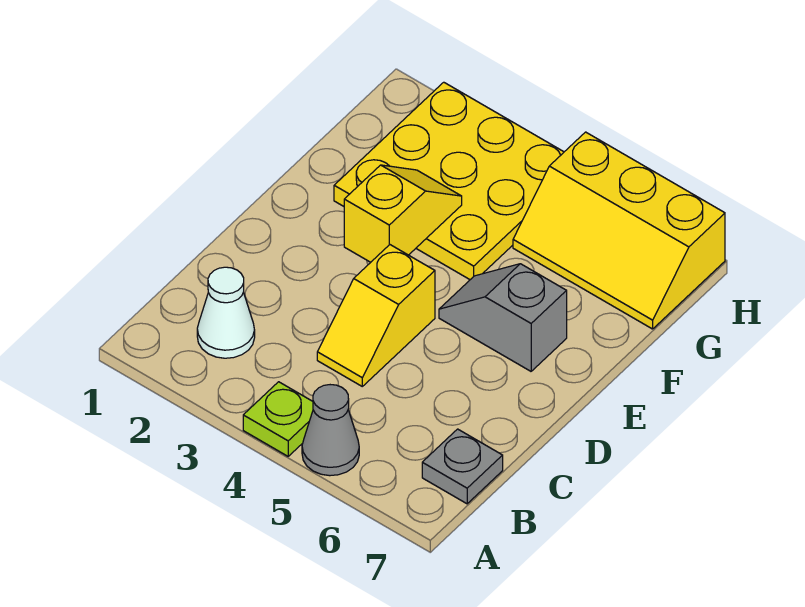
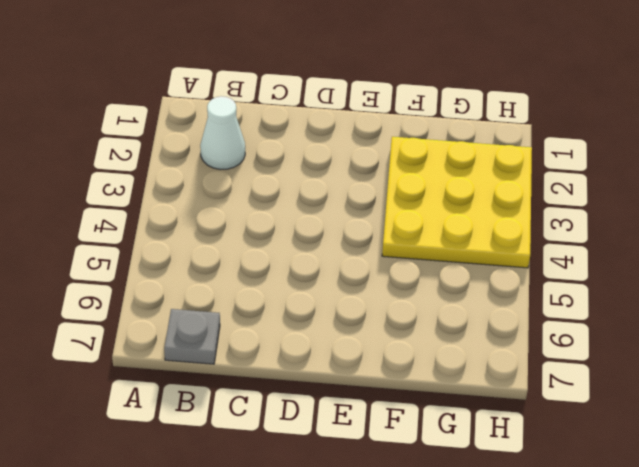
none -> lime 1x1 plate [243,382,313,456]
none -> grey 1x1 cone [302,385,359,476]

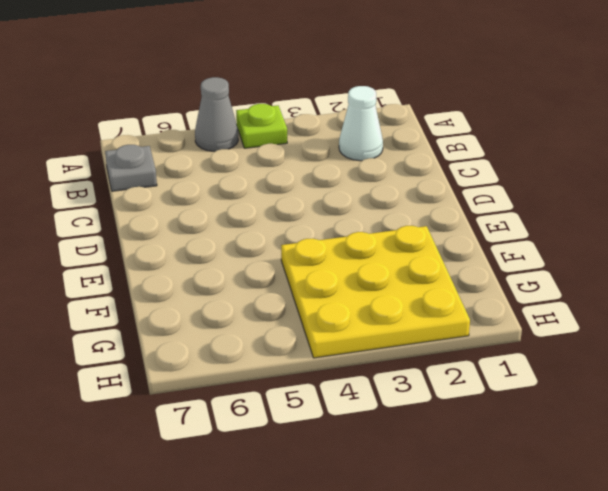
none -> yellow 1x2 slope [317,245,435,386]
none -> grey 1x2 slope [439,264,567,371]

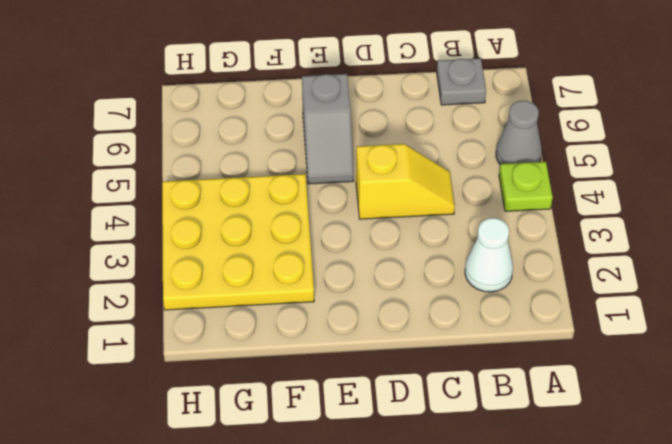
none -> yellow 2x3 slope [513,132,725,329]
none -> yellow 1x2 slope [344,165,462,262]

